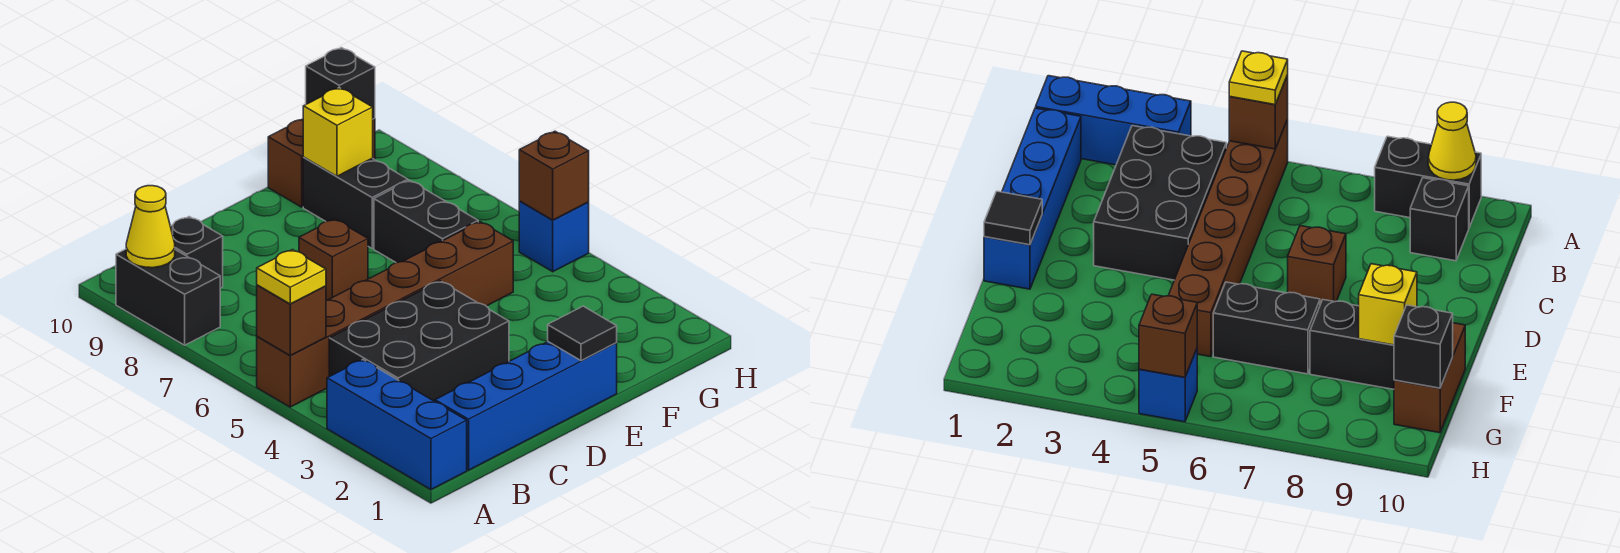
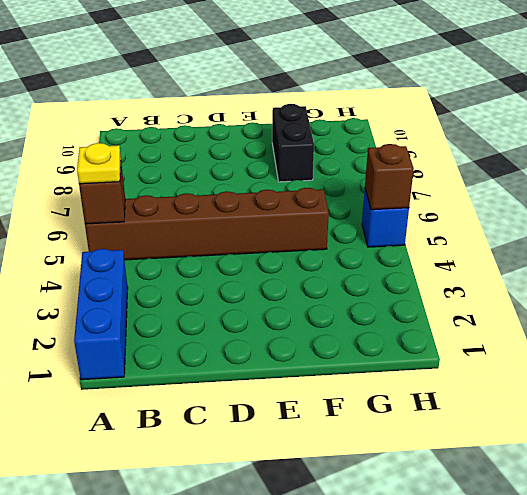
none -> black 1x2 brick [116,249,220,345]
none -> blue 1x4 brick [435,342,617,470]
none -> black 2x3 brick [329,281,509,401]

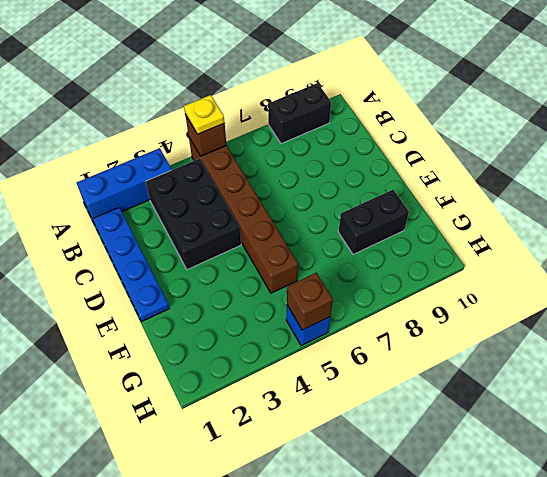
blue 1x4 plate [93,208,169,322] -> blue 1x4 brick [435,342,617,470]
none -> black 1x1 brick [170,217,223,288]
none -> brown 1x1 brick [299,219,368,300]
none -> black 1x2 brick [374,180,478,263]

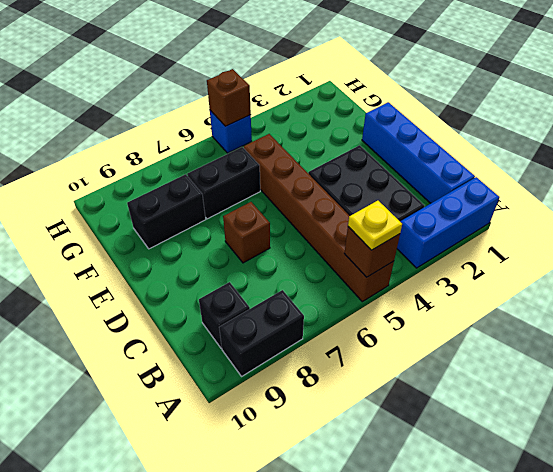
none -> brown 1x2 brick [268,119,375,207]
none -> yellow 1x1 cone [126,186,175,268]
none -> black 1x1 tile [548,306,617,361]

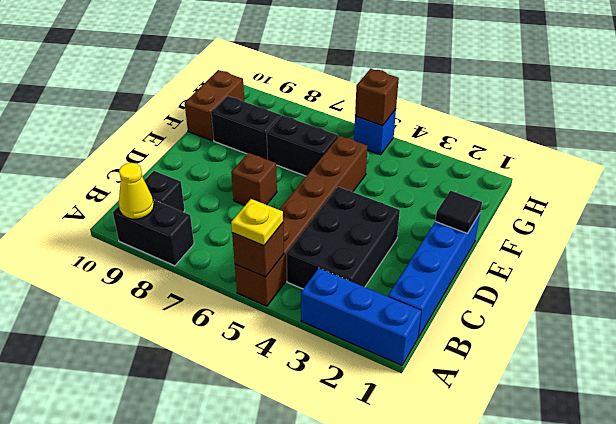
none -> yellow 1x1 brick [303,88,373,176]
none -> black 1x1 brick [306,48,375,119]

